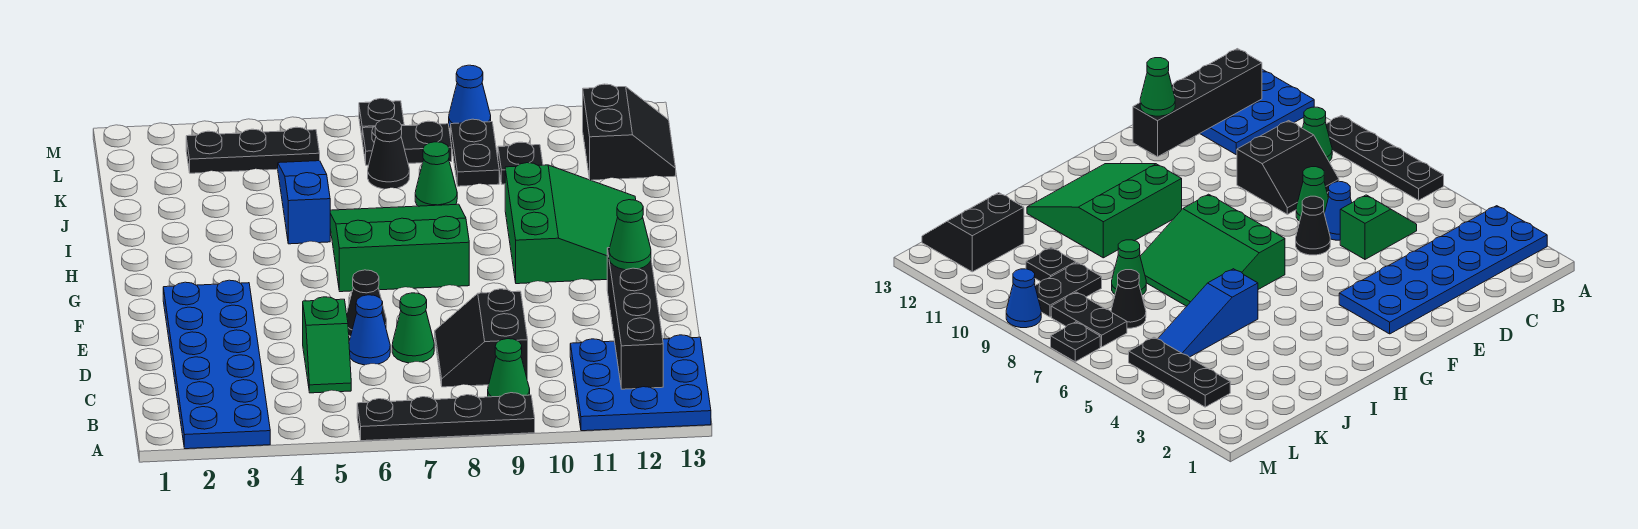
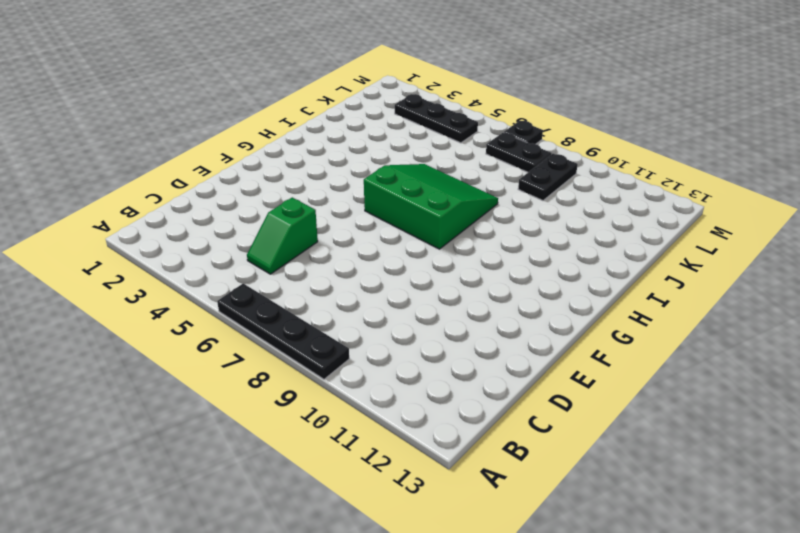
none -> blue 2x6 plate [163,280,270,449]
none -> blue 3x3 plate [570,335,711,431]
none -> green 1x1 cone [488,339,530,397]

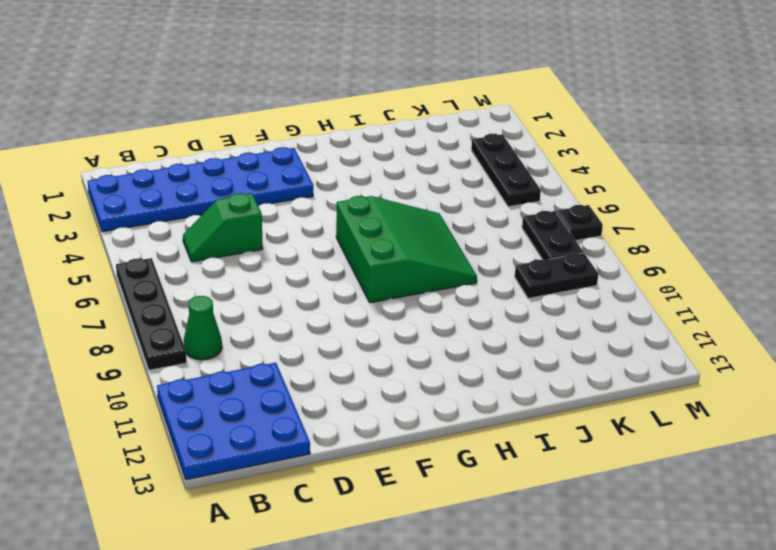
none -> black 2x2 slope [435,289,528,387]
none -> blue 1x1 cone [349,295,390,365]
none -> green 1x1 cone [392,293,434,363]

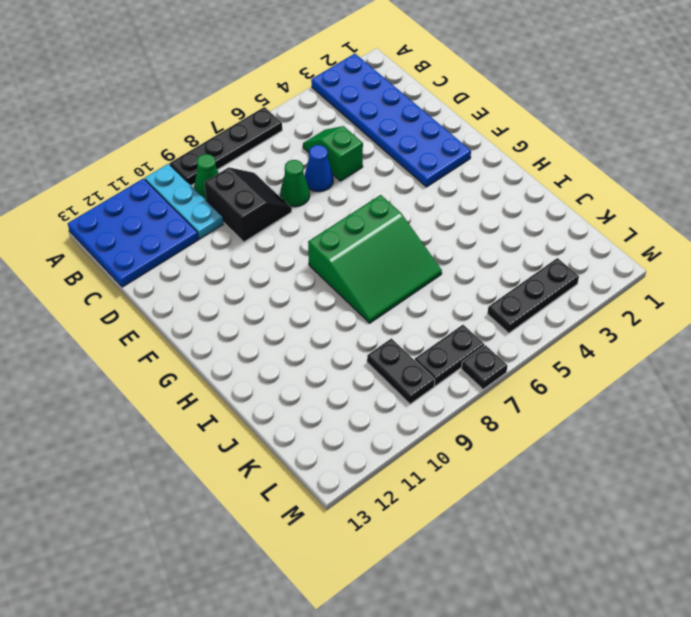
cyan 1x3 plate [145,164,224,239] -> none
none -> black 1x1 cone [347,270,387,337]
none -> green 3x3 slope [505,163,636,284]
none -> blue 1x3 slope [278,161,330,244]

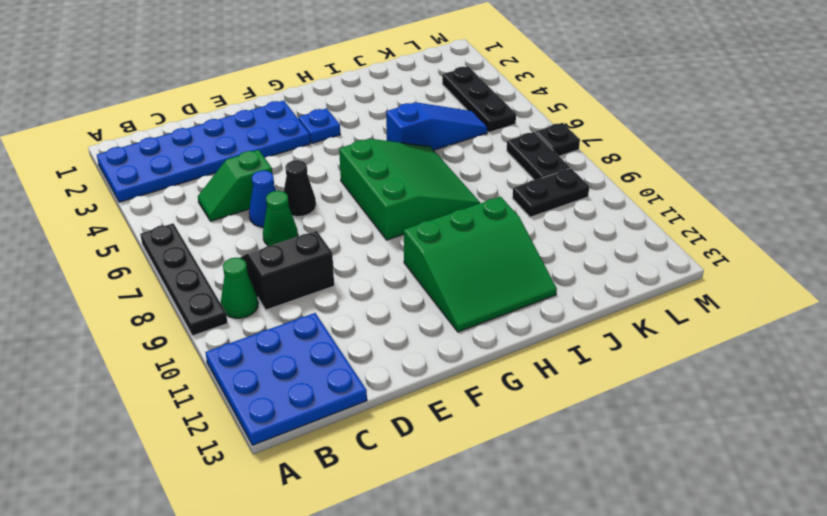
blue 1x1 plate [298,108,340,143] -> none
none -> green 1x1 cone [415,142,457,206]
none -> black 1x1 cone [368,119,410,189]
none -> black 1x1 plate [498,142,543,184]

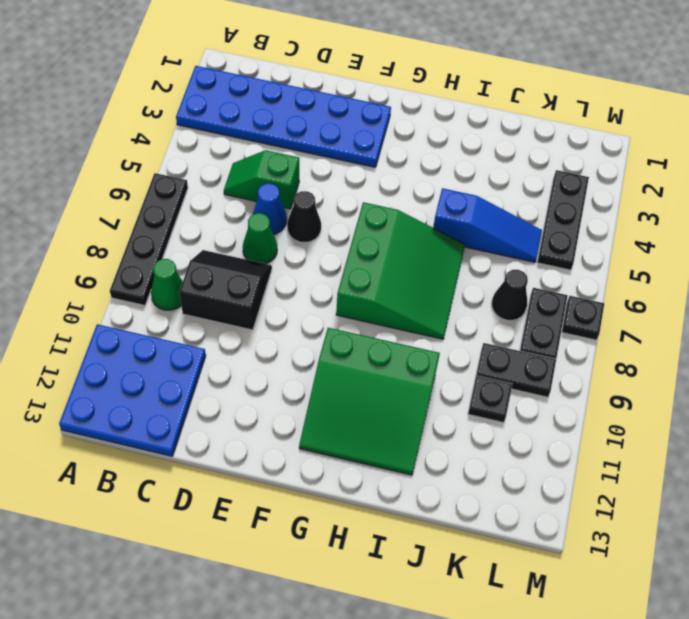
none -> green 1x1 cone [415,142,457,206]
none -> black 2x2 slope [583,84,676,180]
none -> blue 1x1 cone [449,65,491,129]

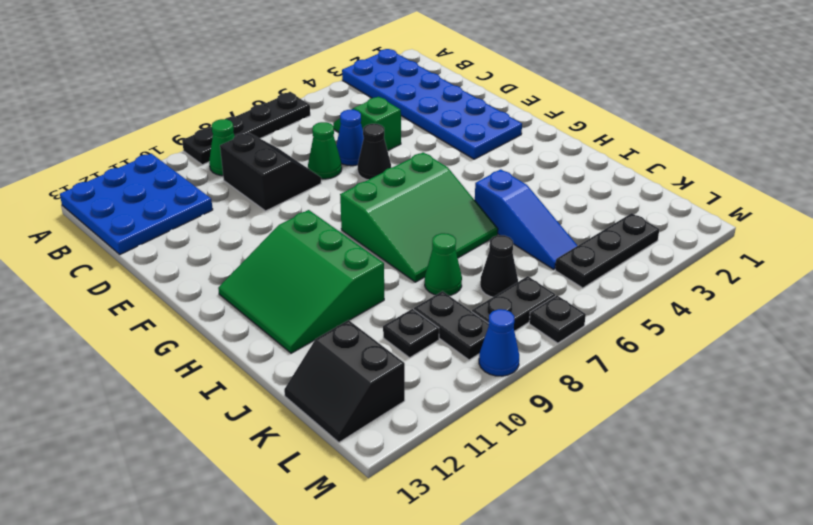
none -> black 1x4 brick [607,248,663,389]
none -> green 1x1 cone [609,200,651,270]

